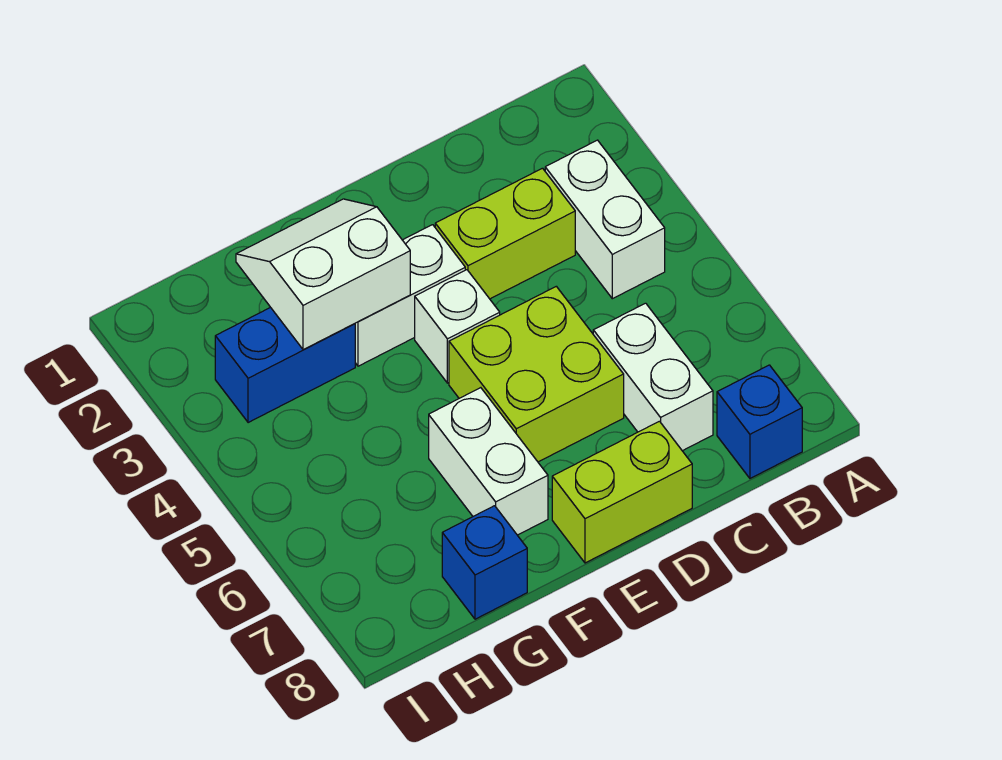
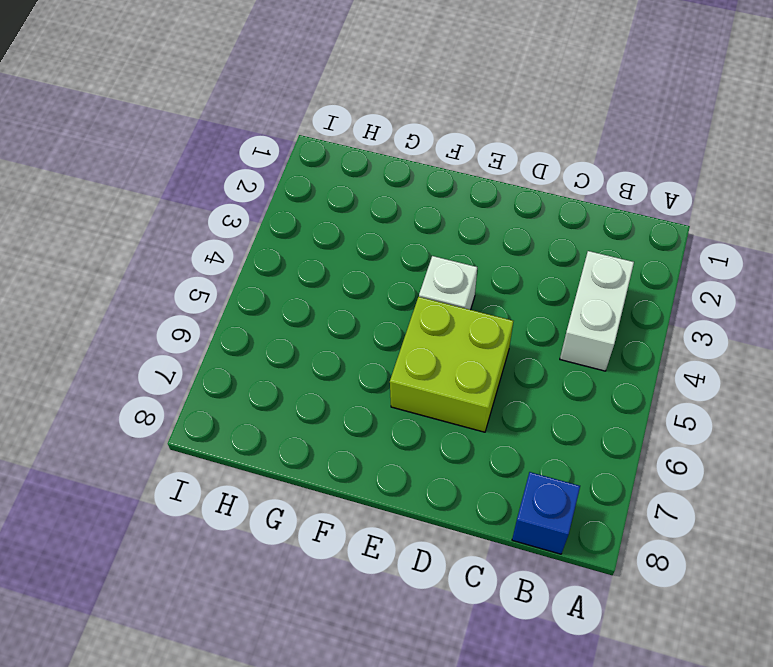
none -> lime 1x2 brick [435,168,575,299]
none -> white 1x2 brick [593,303,713,451]
none -> lime 1x2 brick [552,421,692,563]

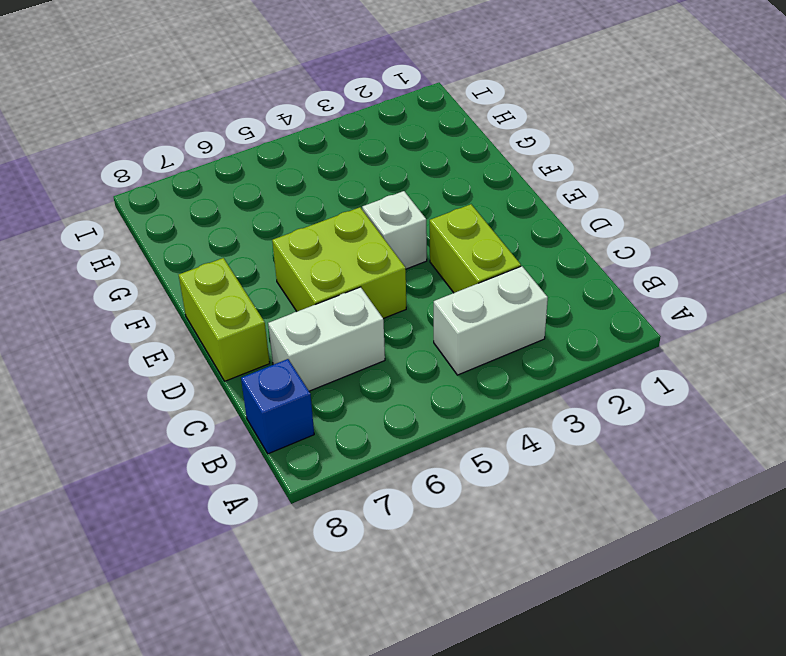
none -> white 1x2 brick [355,225,465,366]
none -> white 1x2 brick [429,388,548,535]
none -> blue 1x2 brick [215,307,355,423]

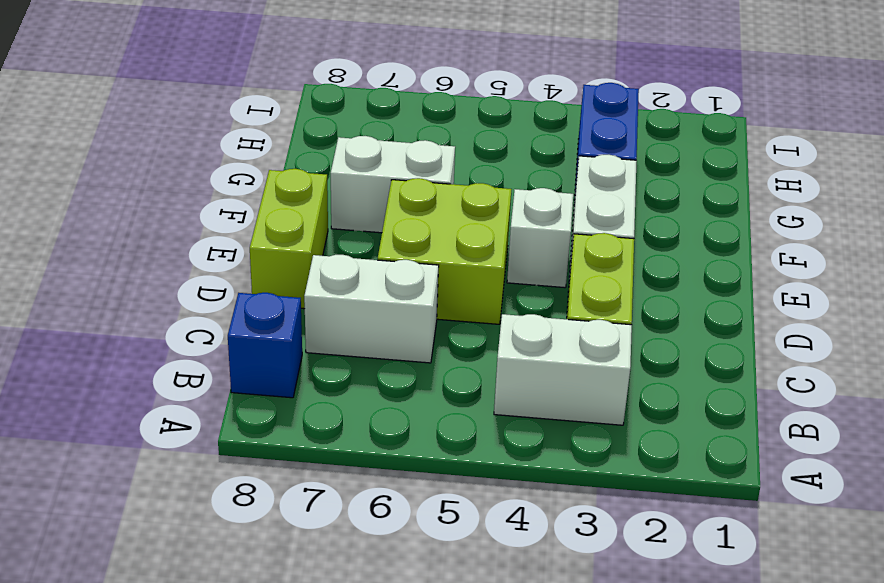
none -> blue 1x1 brick [442,506,527,619]
none -> white 2x2 slope [236,199,410,350]

